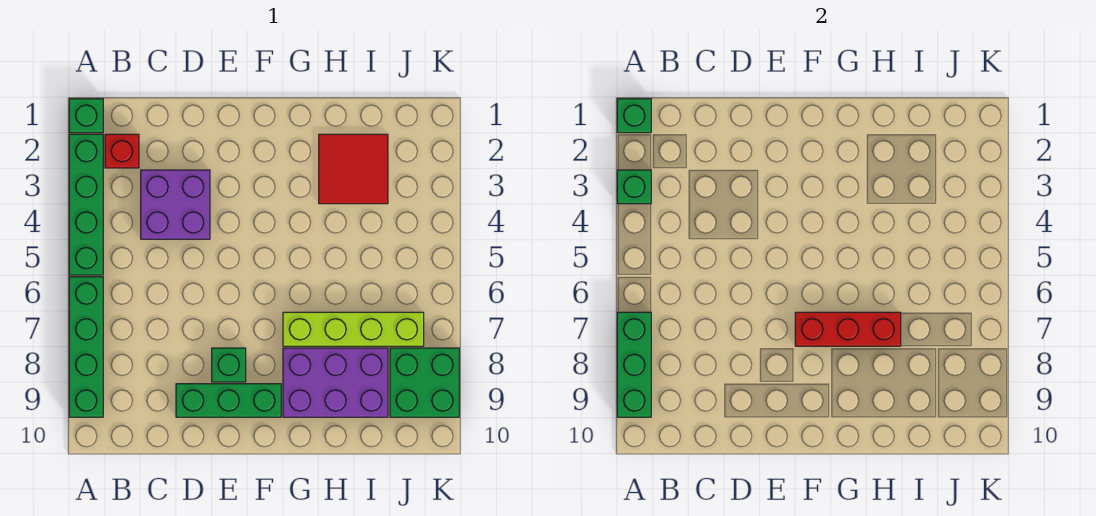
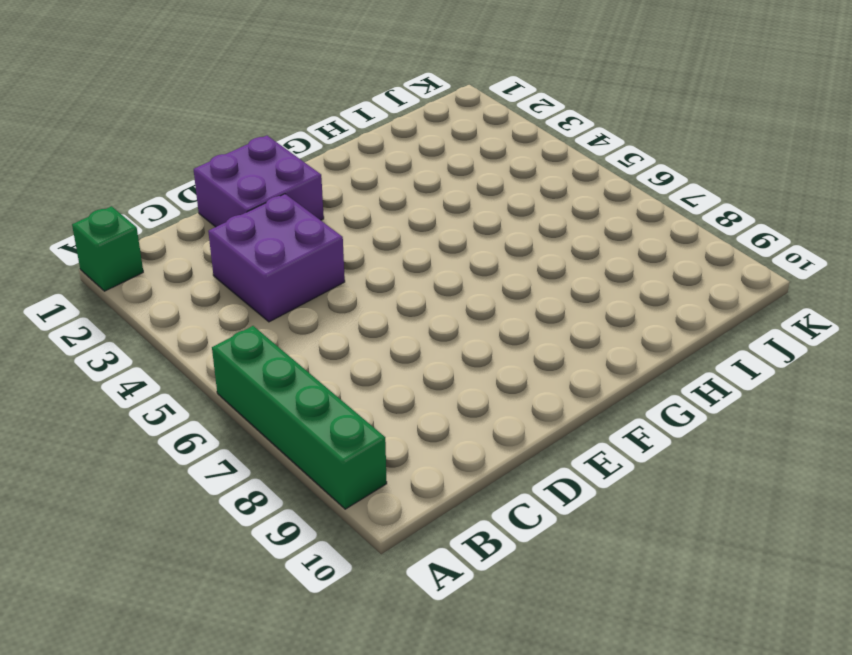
purple 2x2 brick [194,136,324,227] -> none
none -> green 1x4 brick [69,134,103,275]
none -> red 1x1 brick [105,134,139,168]
none -> green 1x3 brick [176,384,281,417]

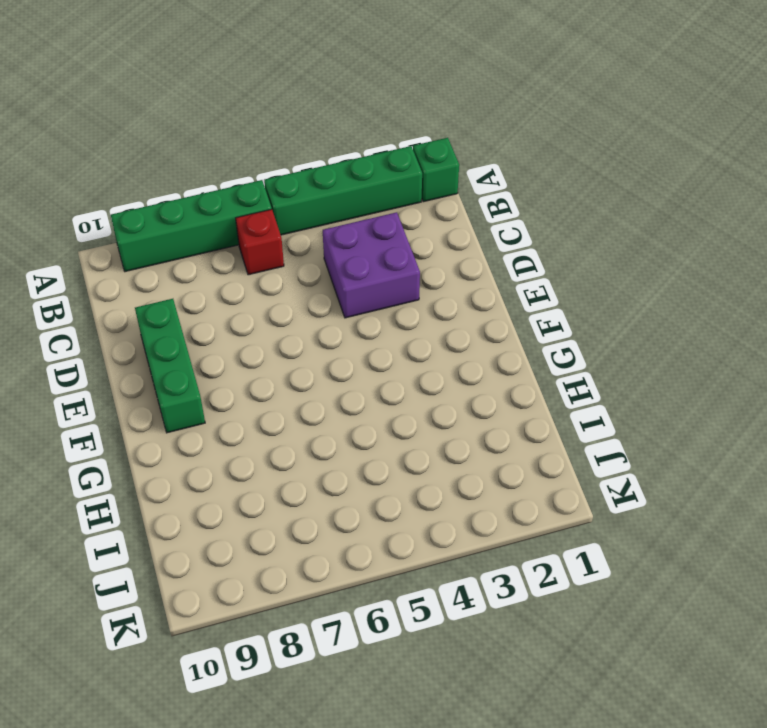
red 1x1 brick [236,209,284,275] -> red 1x1 brick moved to [105,134,139,168]
none -> green 1x1 brick [212,348,246,382]
none -> lime 1x4 brick [283,312,424,346]
none -> purple 2x3 brick [283,348,388,417]

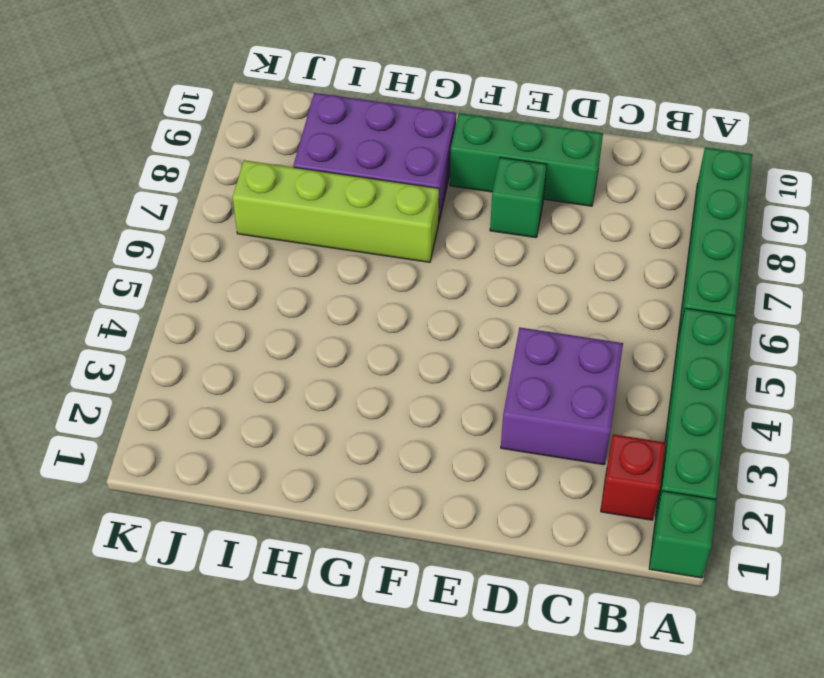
none -> red 2x2 tile [319,134,388,204]
none -> green 2x2 brick [390,348,459,417]
none -> green 1x1 brick [617,99,651,133]

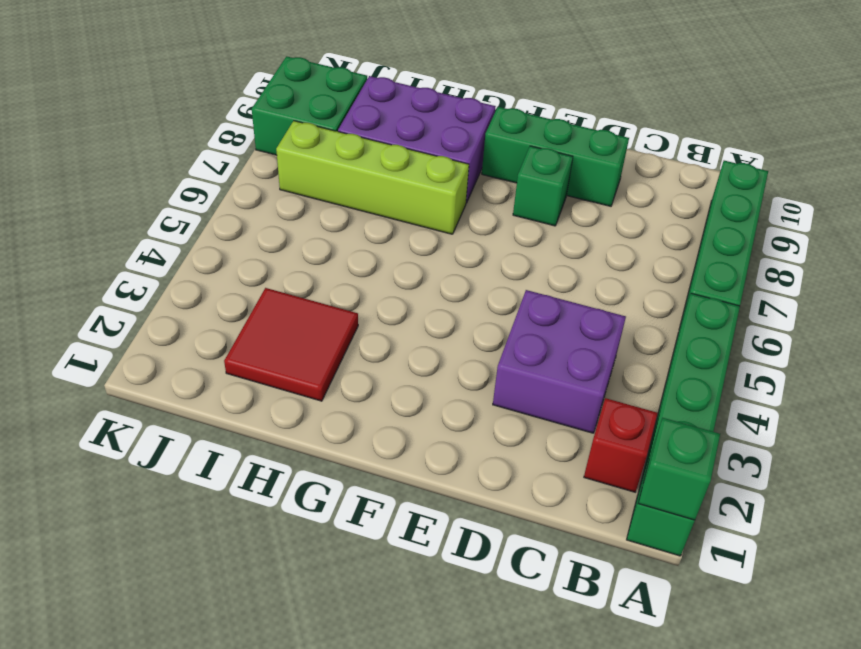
none -> green 1x1 brick [617,170,651,204]
none -> green 1x3 brick [617,312,651,417]
none -> red 1x3 brick [795,312,901,346]

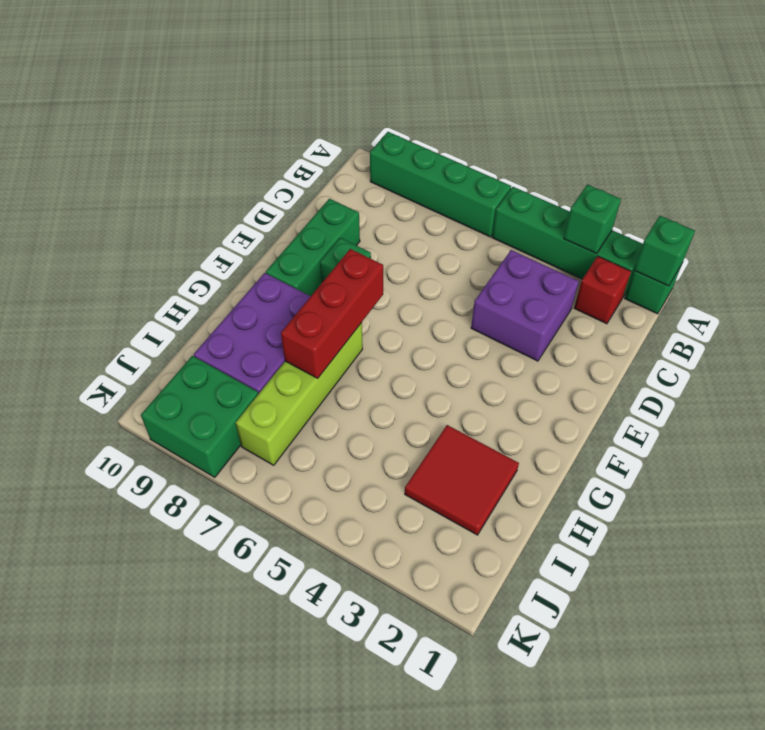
none -> green 1x3 brick [617,312,651,417]

